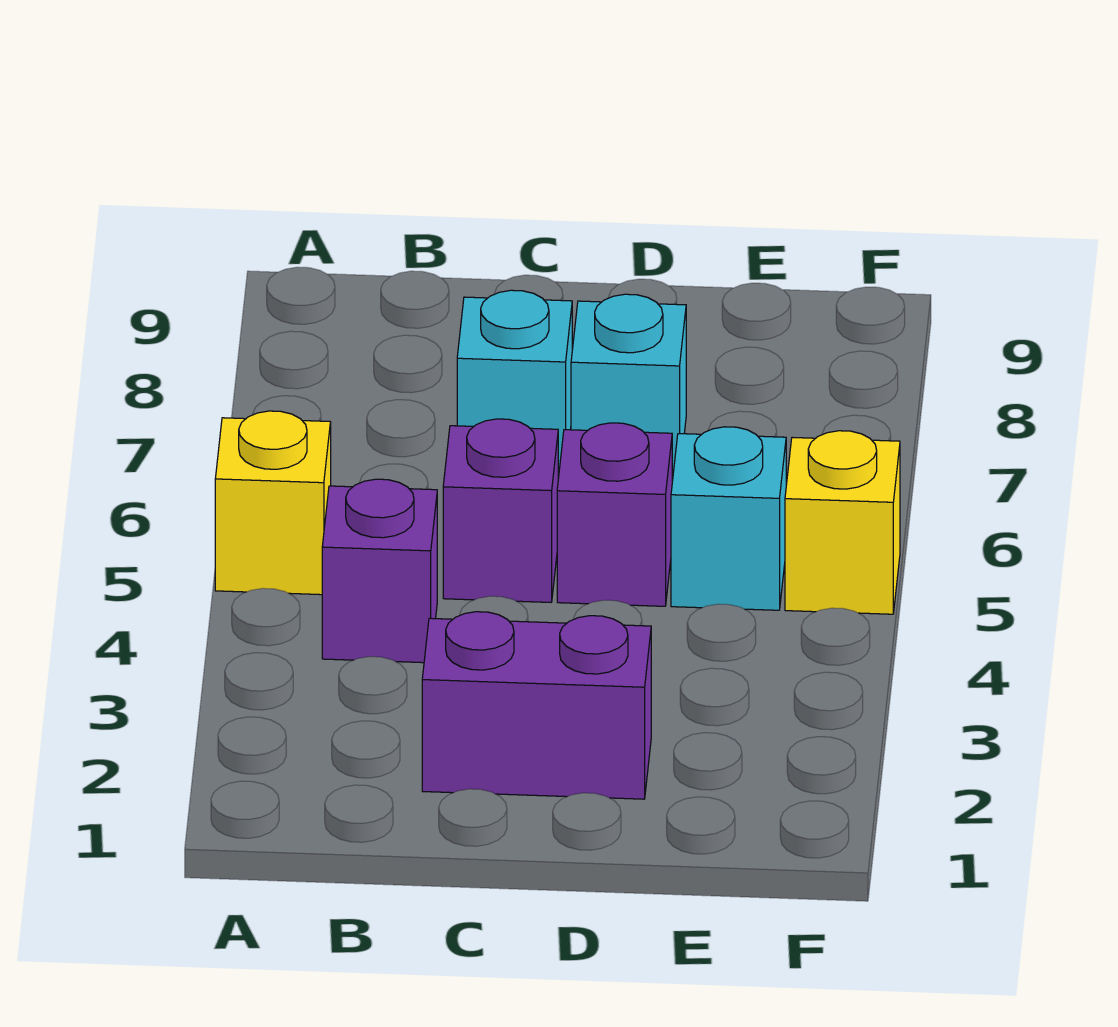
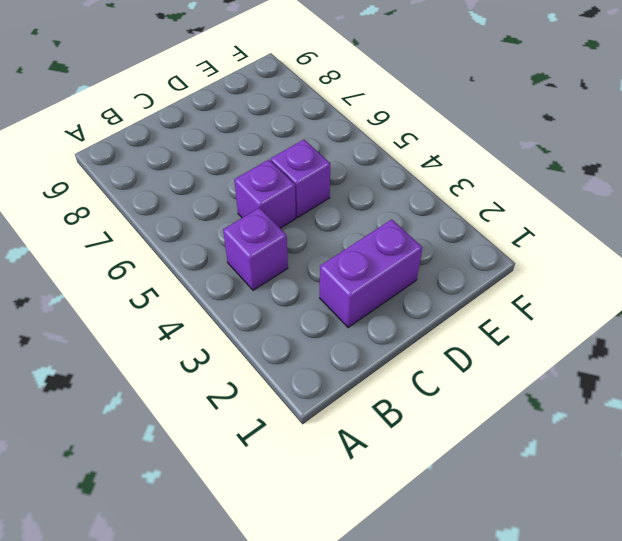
none -> yellow 1x1 brick [215,411,331,595]
none -> cyan 1x1 brick [457,290,572,474]

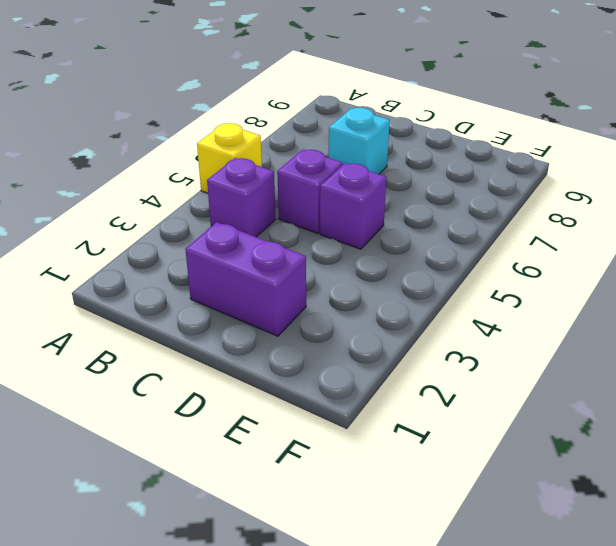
none -> cyan 1x1 brick [571,294,686,478]
none -> cyan 1x1 brick [671,427,786,610]

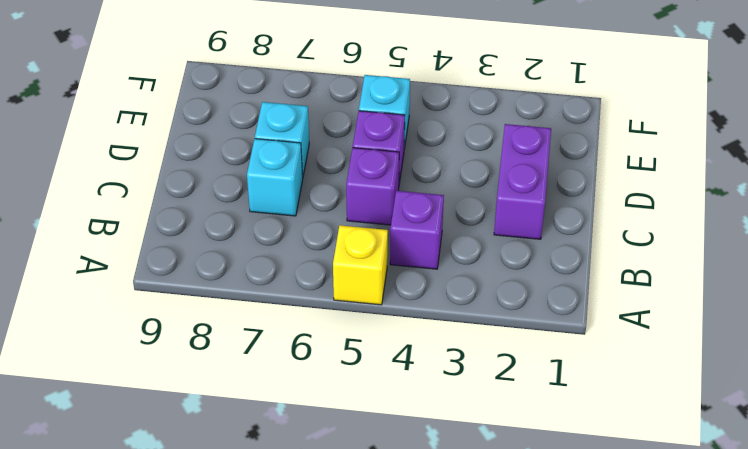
none -> yellow 1x1 brick [785,431,900,614]

